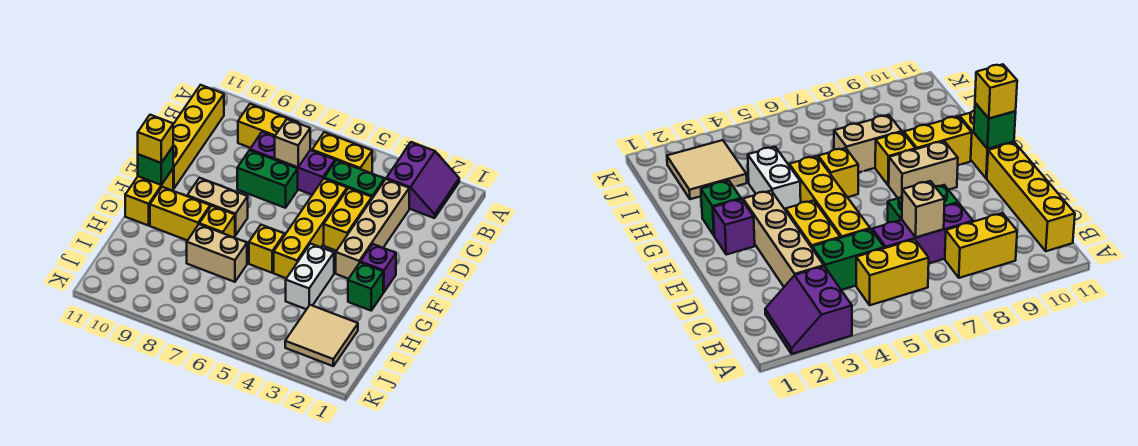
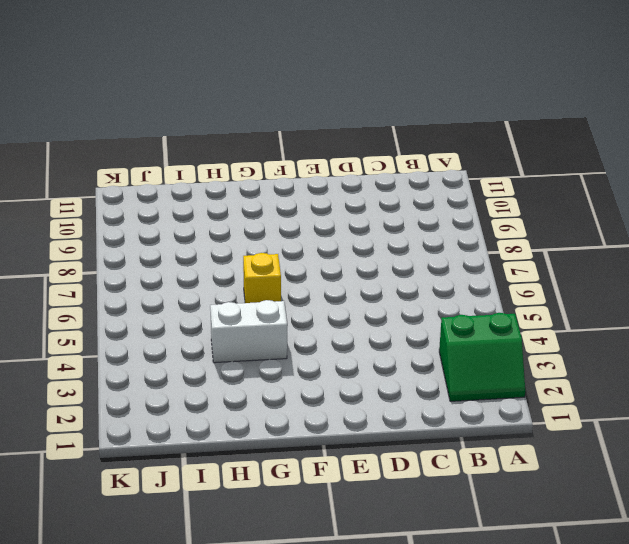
green 2x2 slope [439,313,525,401] -> purple 2x2 slope [386,142,459,218]
none -> yellow 1x2 brick [312,132,372,173]
none -> yellow 1x2 brick [238,104,298,148]
none -> yellow 1x4 brick [173,85,224,189]

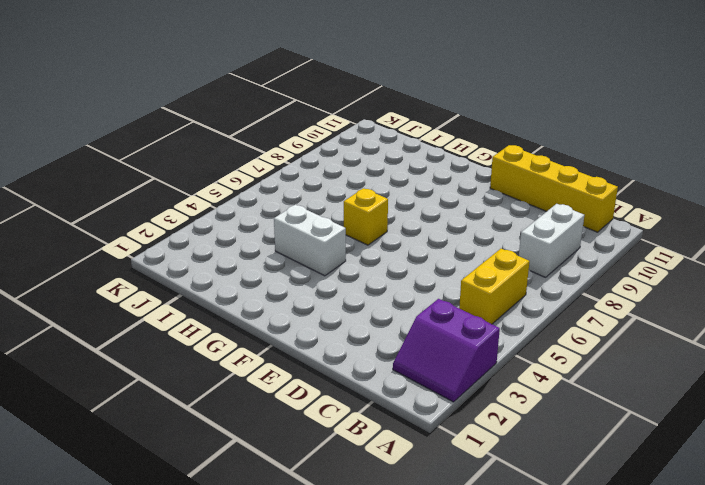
white 1x2 brick [519,204,584,277] -> yellow 1x2 brick [238,104,298,148]
none -> tan 1x4 brick [336,179,409,279]
none -> green 1x2 brick [324,160,385,198]
none -> purple 1x3 brick [250,132,335,195]

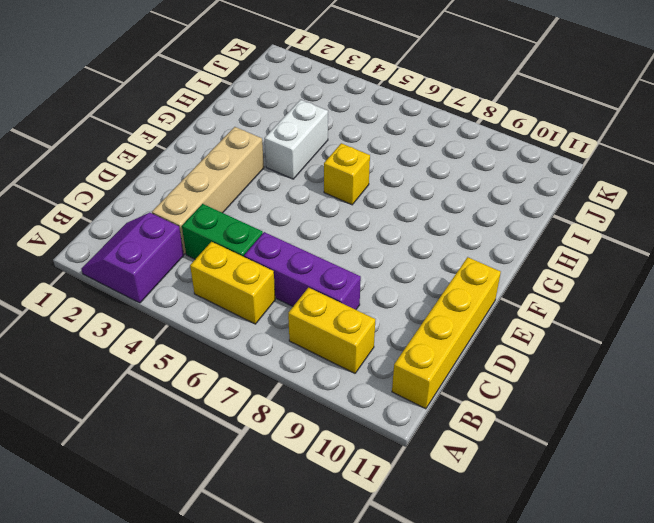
none -> yellow 1x2 brick [324,188,372,251]
none -> yellow 1x4 brick [274,179,347,278]
none -> green 1x2 brick [237,150,298,208]

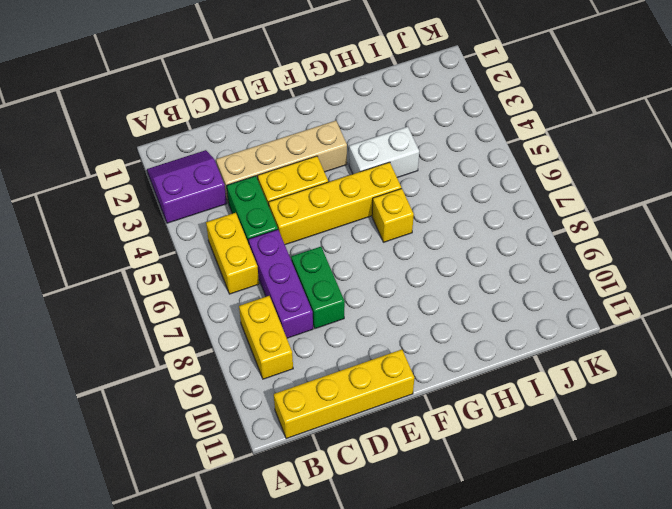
none -> purple 1x1 brick [360,244,396,292]
none -> tan 1x2 brick [187,178,248,235]
none -> yellow 1x2 brick [125,169,173,226]

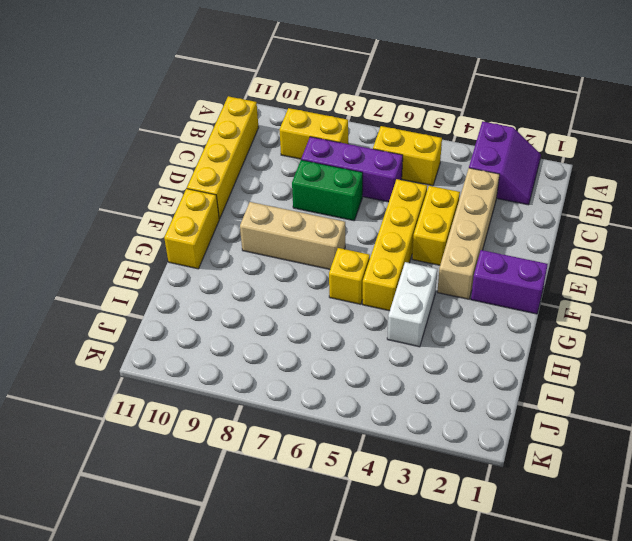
purple 1x2 brick [471,250,548,314] -> purple 1x1 brick [360,244,396,292]
tan 1x3 brick [240,202,345,269] -> tan 1x2 brick [187,178,248,235]
none -> green 1x2 brick [324,160,385,198]
none -> green 1x1 brick [348,263,383,311]
none -> yellow 1x1 brick [199,206,235,238]

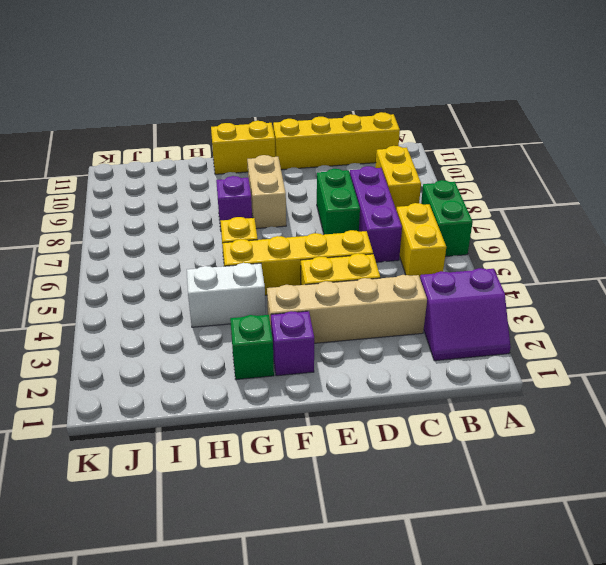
green 1x2 brick [421,180,473,257] -> green 1x2 brick moved to [324,160,385,198]
purple 1x1 brick [216,176,252,230] -> yellow 1x1 brick [199,206,235,238]
none -> yellow 1x2 brick [150,187,210,241]
none -> tan 1x2 brick [187,224,247,282]
none -> tan 2x2 tile [285,305,358,366]

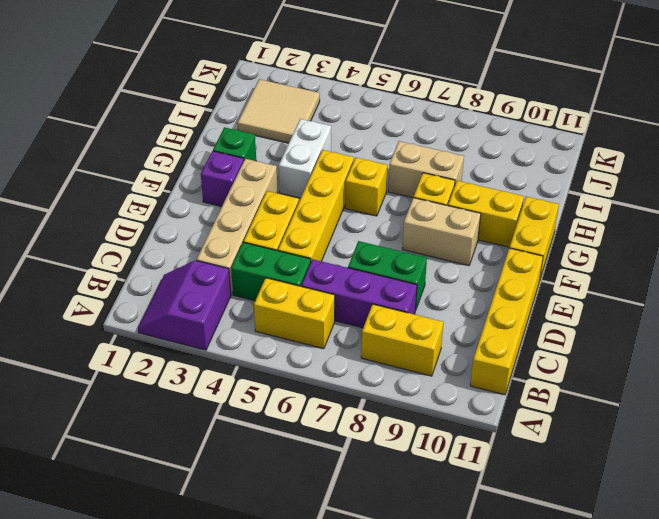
none -> tan 1x1 brick [275,119,310,167]
none -> green 1x1 brick [138,147,173,185]
none -> yellow 1x1 brick [138,115,173,163]

